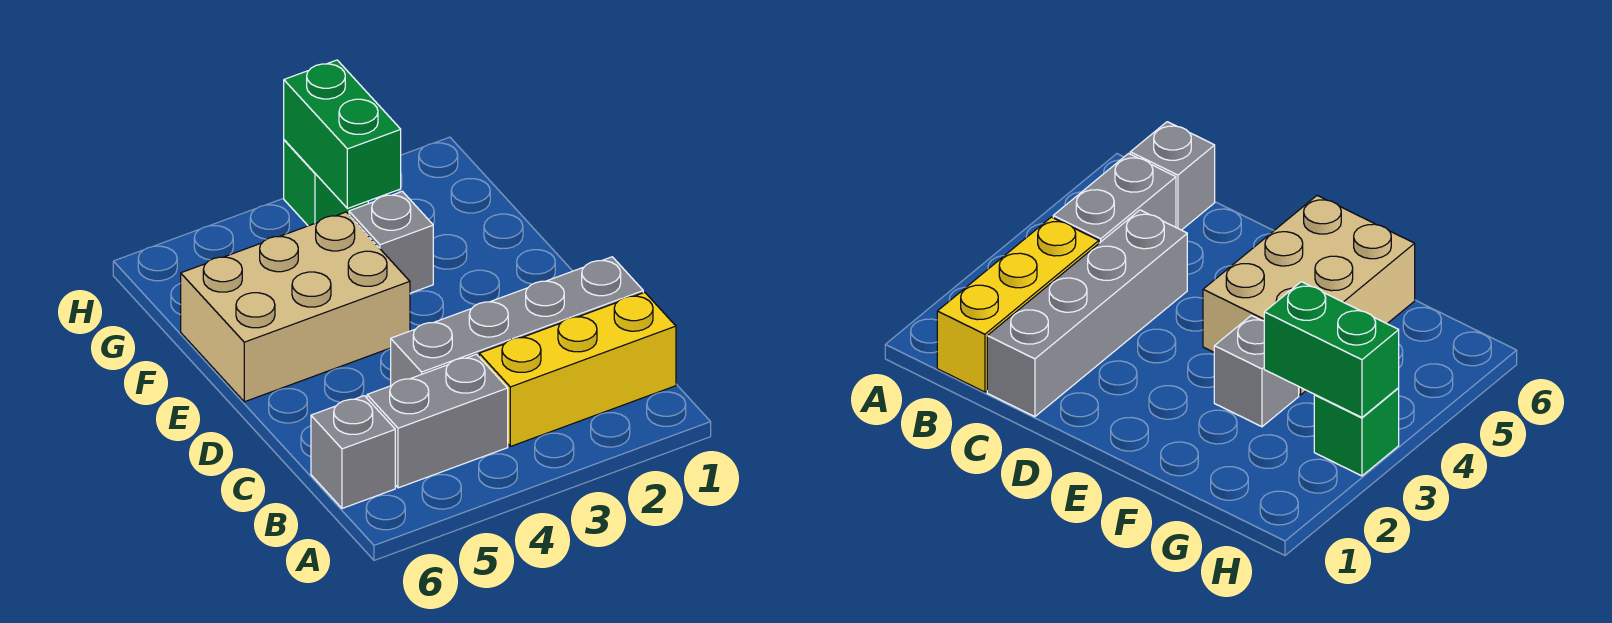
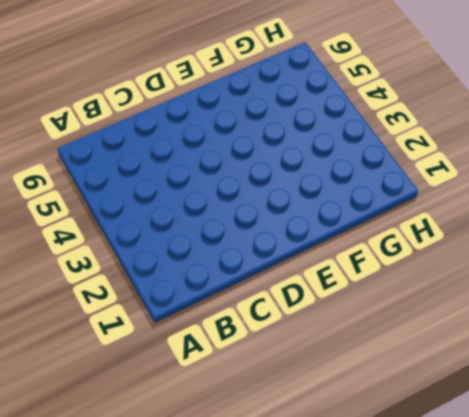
none -> yellow 1x3 brick [479,292,676,446]
none -> grey 1x2 brick [367,354,508,488]

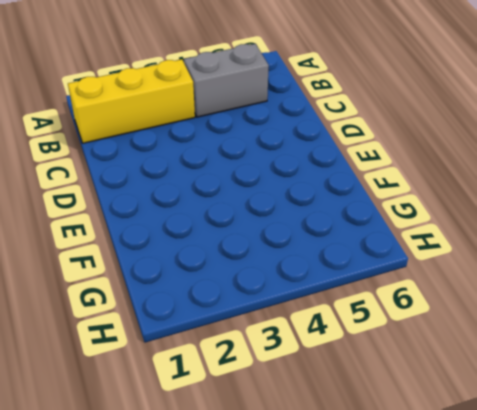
none -> grey 1x1 brick [311,396,395,508]
none -> grey 1x4 brick [391,257,643,386]

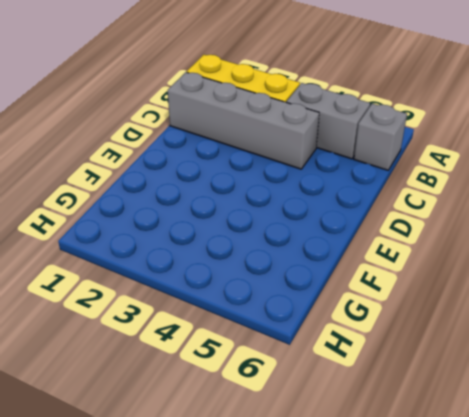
none -> tan 2x3 brick [181,212,410,402]
none -> grey 1x1 brick [349,191,433,293]

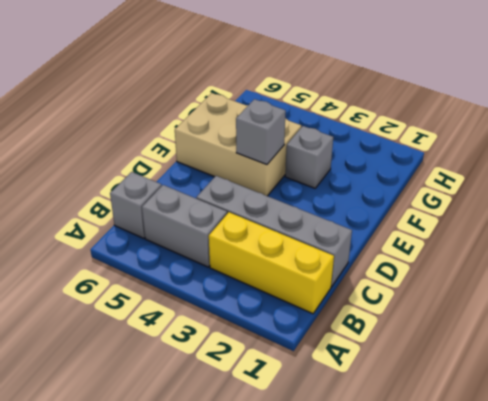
grey 1x1 brick [236,99,286,165] -> none
none -> green 1x1 brick [284,140,368,226]
none -> green 1x2 brick [284,60,401,208]

